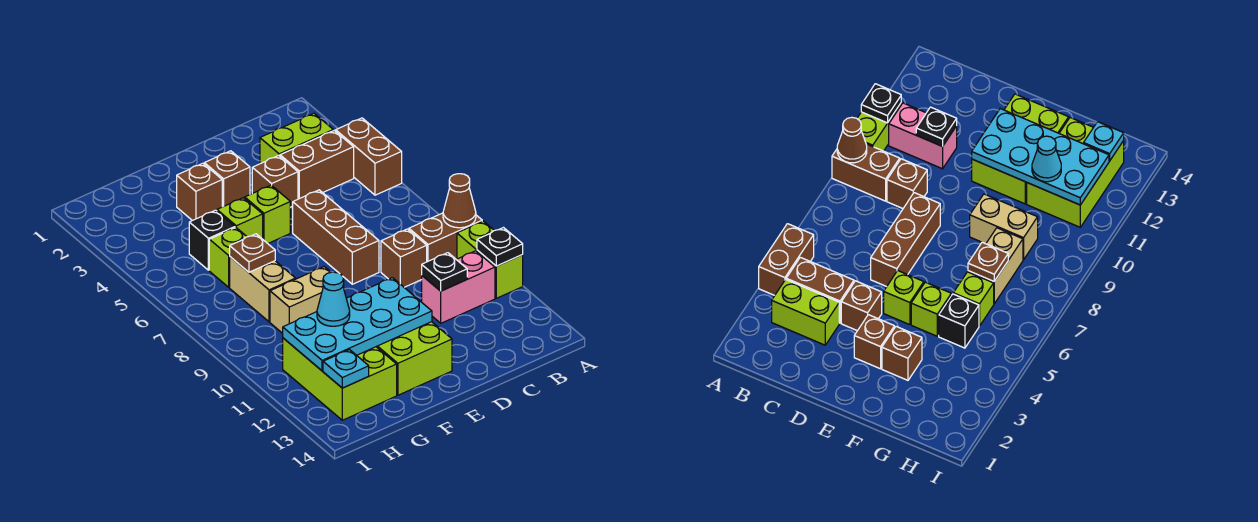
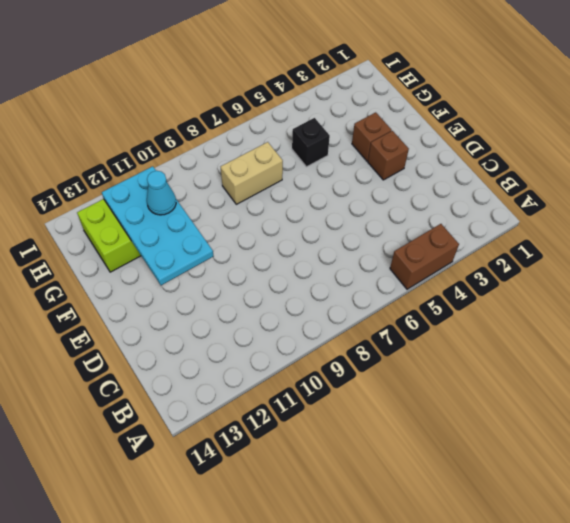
none -> brown 1x2 brick [409,213,482,262]
none -> lime 1x2 brick [457,221,523,298]
none -> lime 1x2 brick [260,113,333,164]

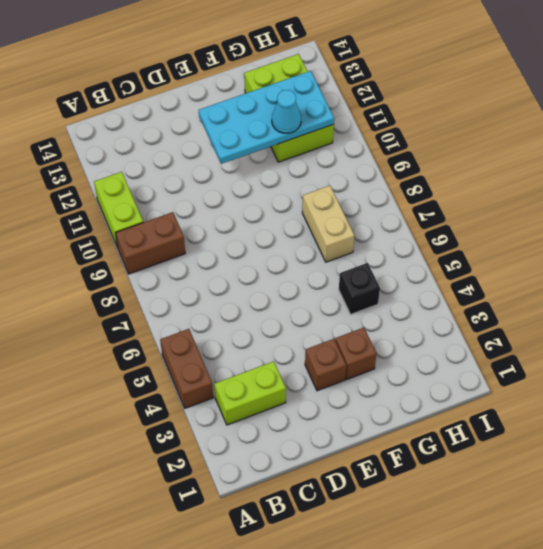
none -> brown 1x2 brick [280,131,354,199]
none -> pink 1x2 brick [422,251,495,323]
none -> brown 1x1 brick [381,229,427,287]

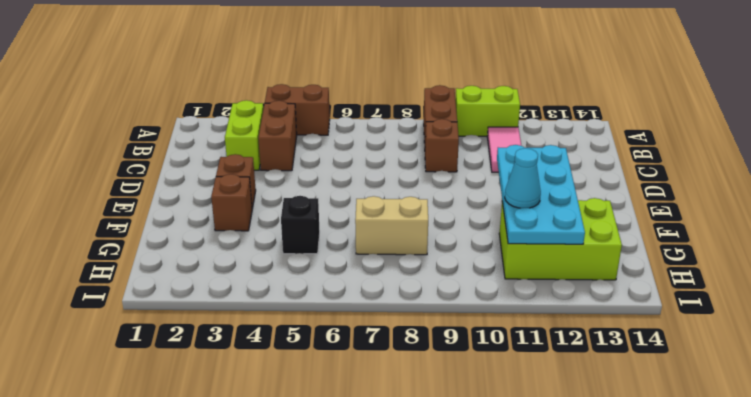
pink 1x2 tile [487,127,521,172] -> pink 1x2 brick [422,251,495,323]
none -> brown 1x1 brick [252,156,298,207]
none -> brown 1x3 brick [293,190,379,284]
none -> lime 1x1 brick [245,185,290,243]

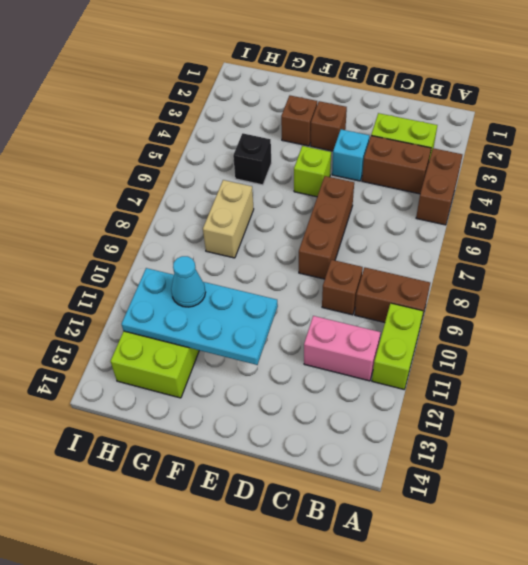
cyan 1x1 brick [332,129,369,181] -> brown 1x1 brick [252,156,298,207]
none -> lime 2x3 brick [376,322,452,395]
none -> lime 1x1 brick [217,198,263,239]
none -> tan 1x2 brick [270,267,344,333]

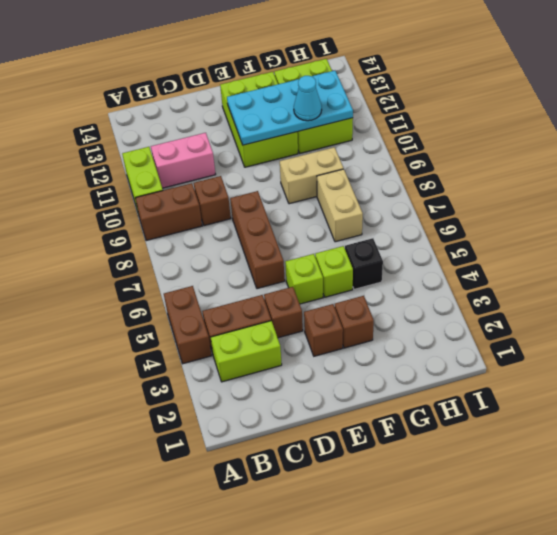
none -> lime 1x1 brick [209,227,247,287]
none -> brown 1x1 cone [443,174,476,228]
none -> black 1x1 plate [477,228,523,266]

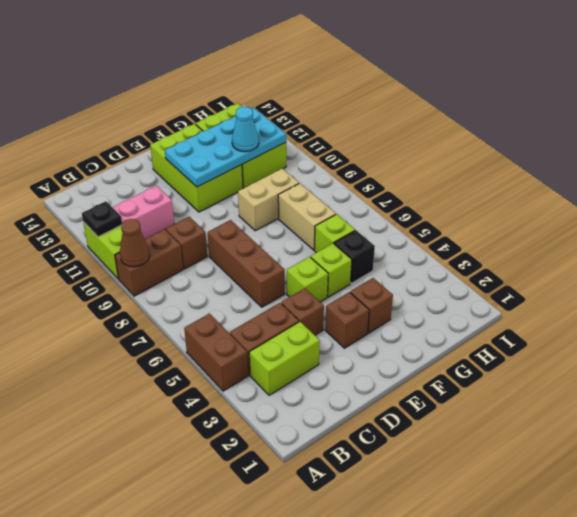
none -> black 1x1 plate [422,253,467,291]
none -> brown 1x1 plate [230,234,275,272]
none -> cyan 1x1 plate [323,350,369,388]

